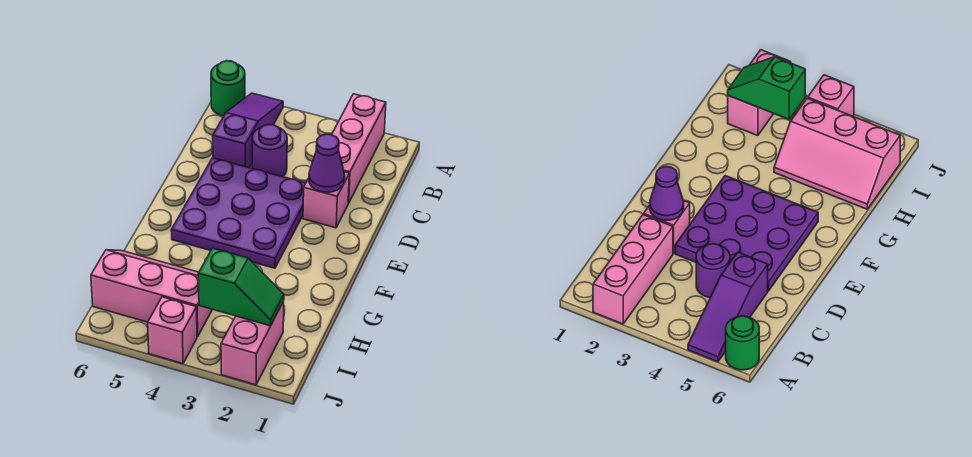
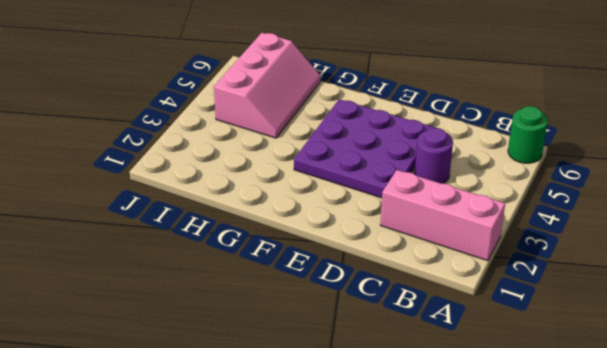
none -> purple 1x3 slope [213,93,283,168]
none -> pink 1x1 brick [303,172,349,228]

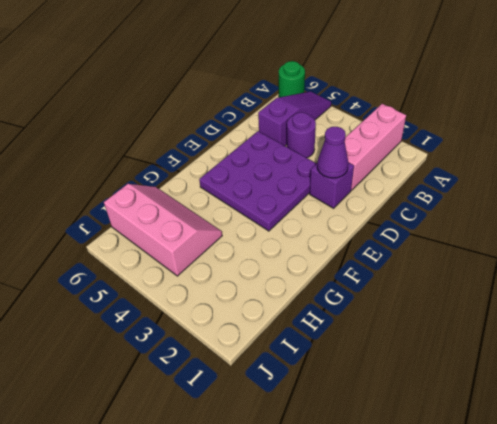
purple 1x1 brick [310,163,354,208] -> pink 1x1 brick [303,172,349,228]
none -> pink 1x2 brick [221,302,284,385]
none -> pink 1x1 brick [148,297,197,364]

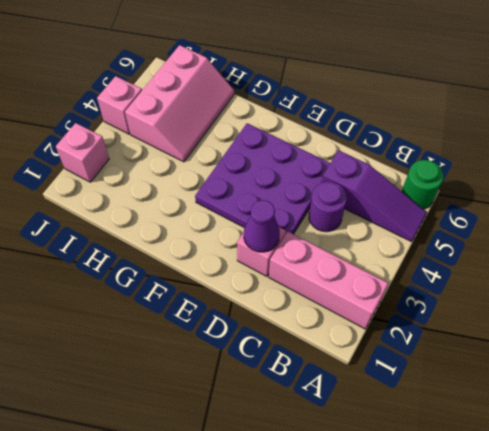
pink 1x1 brick [56,123,109,182] -> pink 1x2 brick [221,302,284,385]
none -> green 1x2 slope [198,248,284,326]

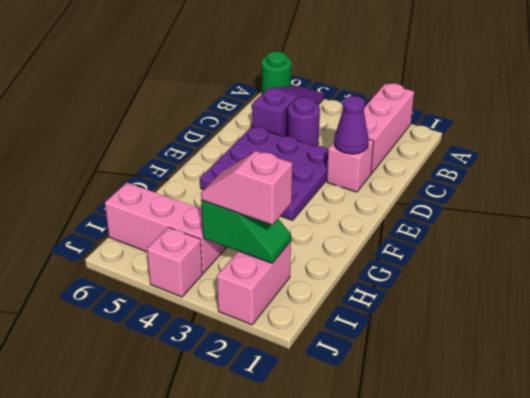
pink 1x2 slope [201,151,292,225] -> none

